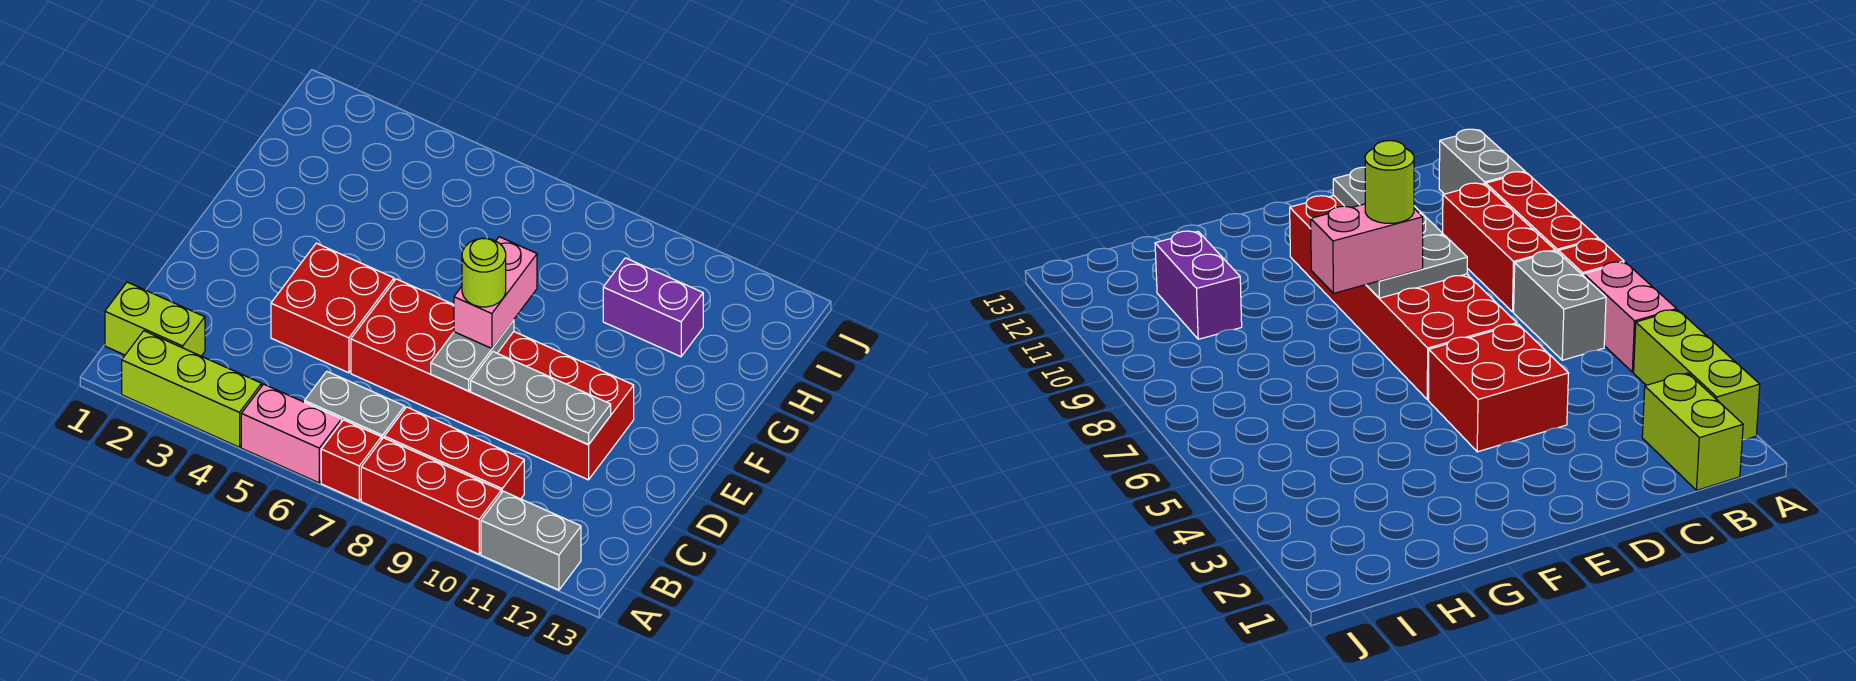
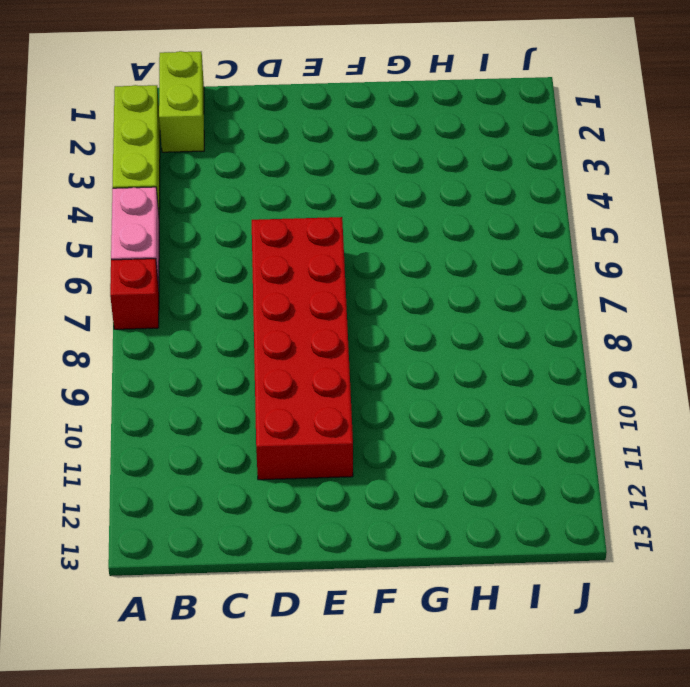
none -> red 1x3 brick [361,438,501,554]
none -> grey 1x2 brick [481,491,581,590]
none -> grey 1x2 brick [305,371,405,440]

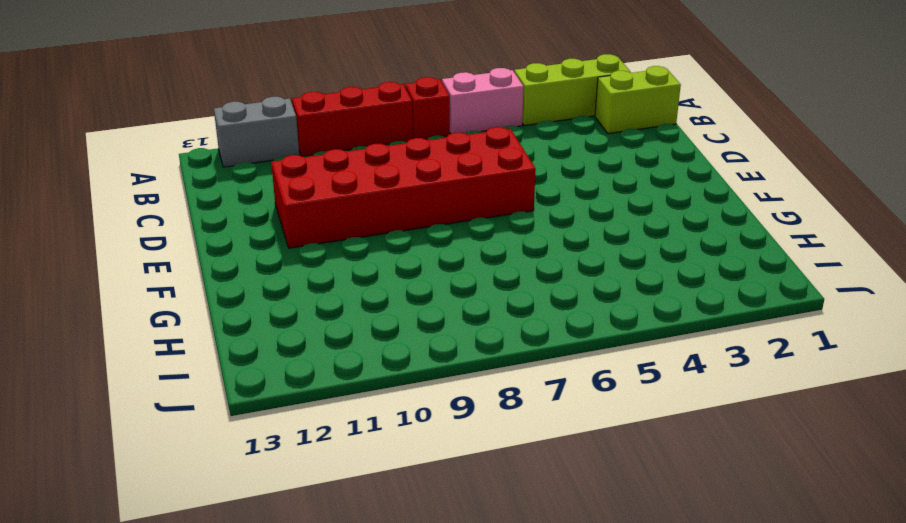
none -> grey 1x2 brick [305,371,405,440]
none -> red 1x3 brick [384,407,524,499]
none -> red 2x2 brick [271,243,394,373]

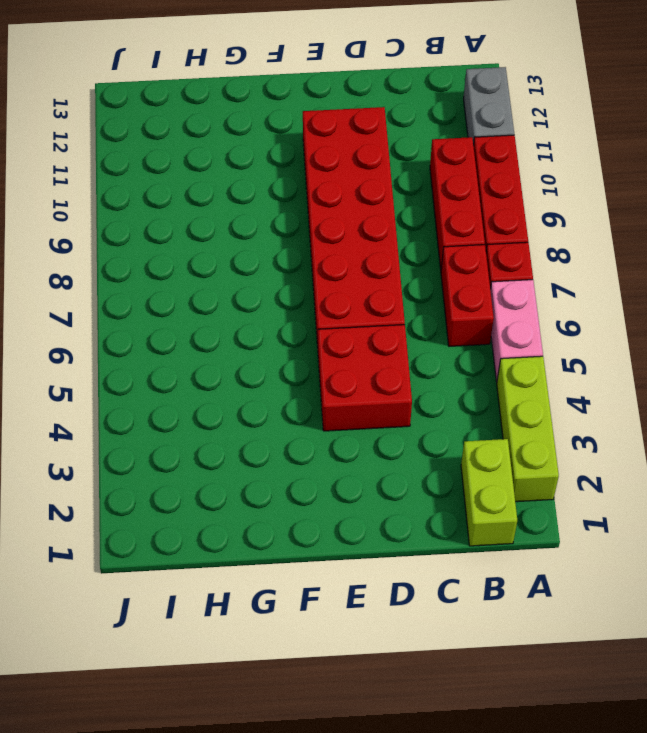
red 1x2 brick [441,245,494,346] -> grey 1x2 brick [305,371,405,440]
none -> purple 1x2 brick [603,258,703,357]
none -> grey 1x2 plate [431,320,514,391]
none -> grey 1x3 plate [471,352,611,445]

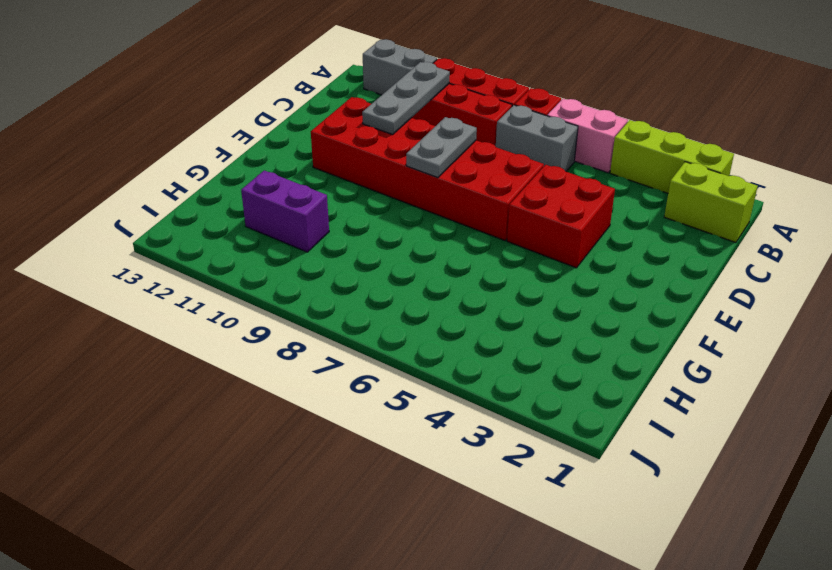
grey 1x3 plate [362,62,450,134] -> grey 1x3 plate turned to [471,352,611,445]
none -> pink 1x2 brick [454,237,537,348]
none -> lime 1x1 round brick [462,238,506,307]

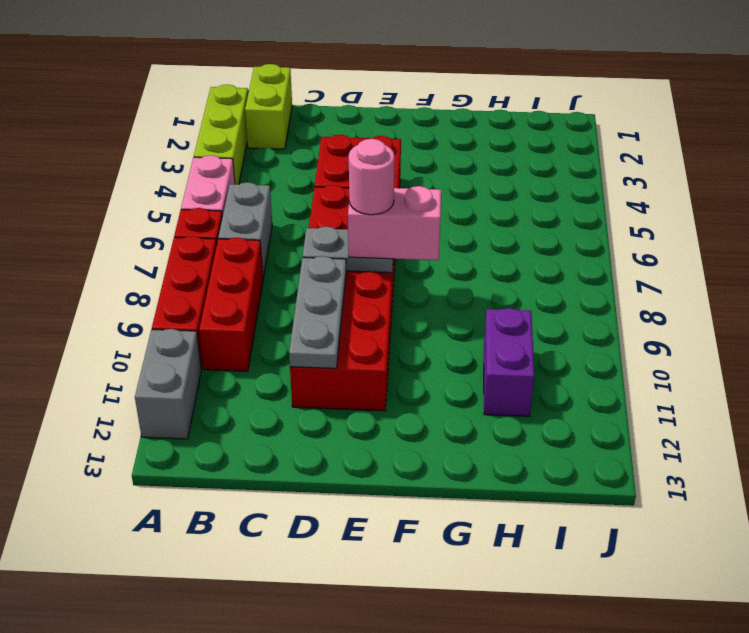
pink 1x1 round brick [349,139,394,215] -> lime 1x1 round brick [462,238,506,307]

